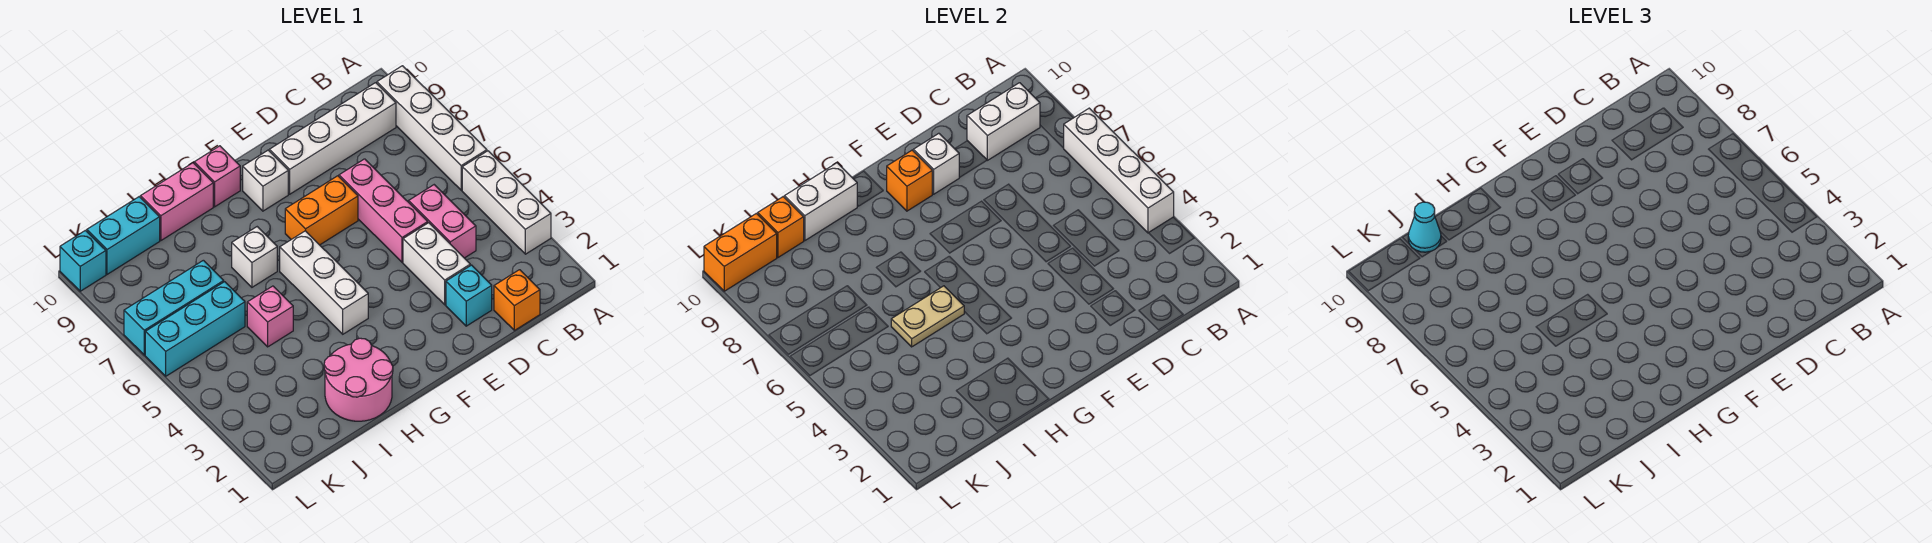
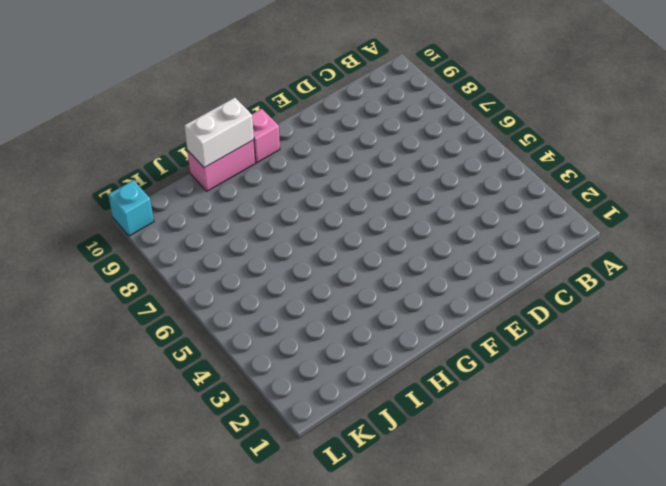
none -> white 1x3 brick [462,151,551,254]
none -> white 1x4 brick [377,66,487,190]
none -> white 1x4 brick [269,83,396,194]

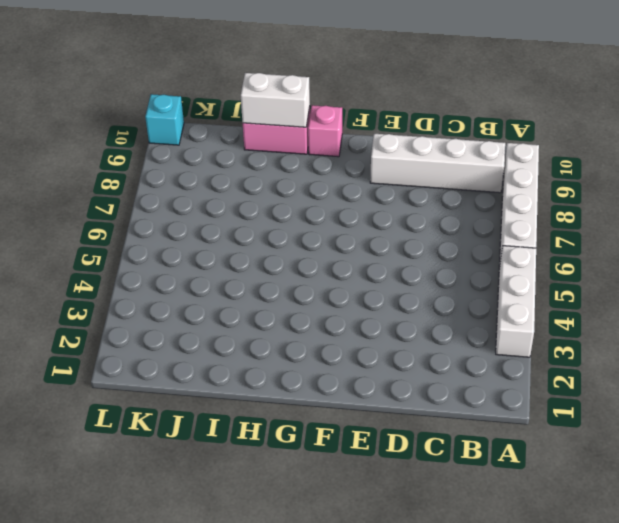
none -> orange 1x1 brick [494,270,540,330]
none -> pink 1x2 brick [409,185,476,258]
none -> cyan 1x1 brick [446,265,492,326]

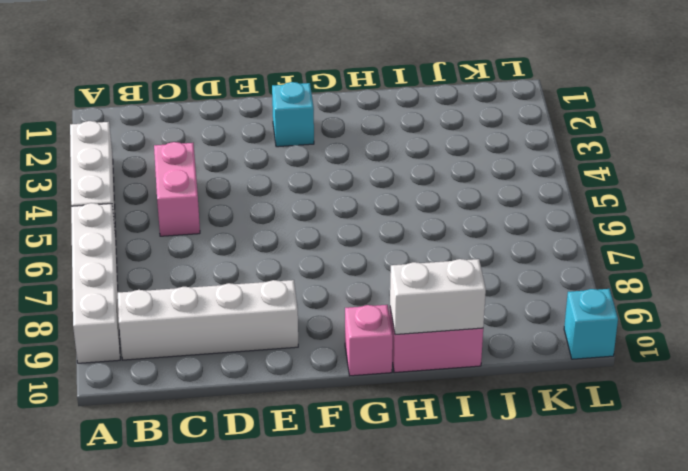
cyan 1x1 brick [272,82,314,147] -> cyan 1x1 brick moved to [446,265,492,326]
none -> orange 1x1 brick [494,270,540,330]
none -> white 1x2 brick [403,223,470,305]
none -> pink 1x3 brick [339,159,428,262]

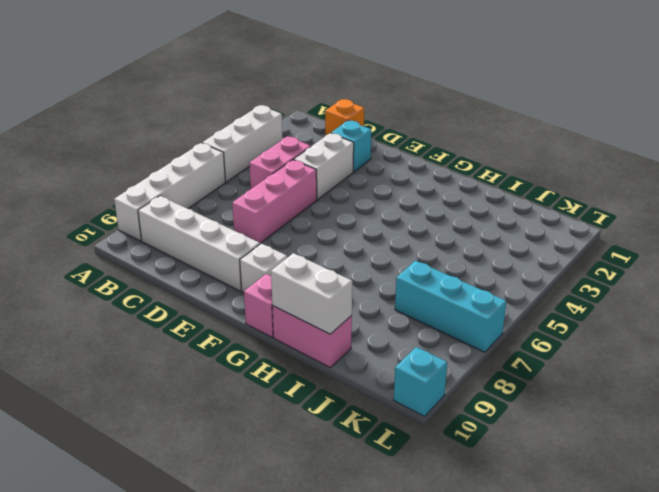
none -> orange 1x2 brick [285,176,358,245]
none -> white 1x3 brick [280,231,368,334]
none -> pink 2x2 round brick [324,338,393,421]

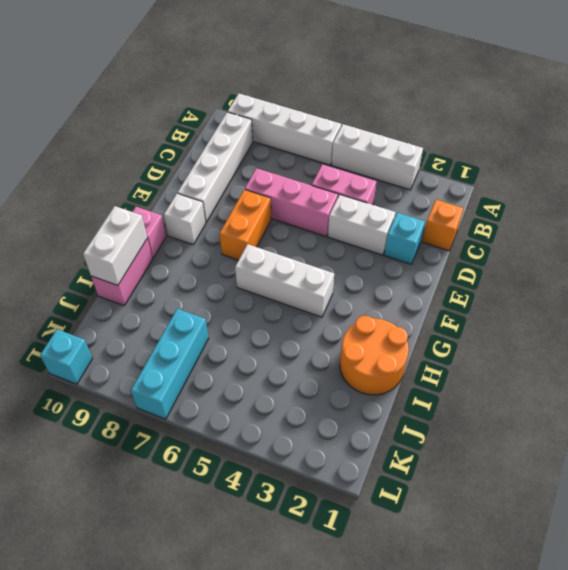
orange 2x2 round brick [340,316,409,395] -> pink 2x2 round brick [324,338,393,421]
none -> white 1x1 brick [232,227,277,287]
none -> pink 1x1 brick [247,286,293,347]
none -> cyan 1x3 brick [145,282,245,376]

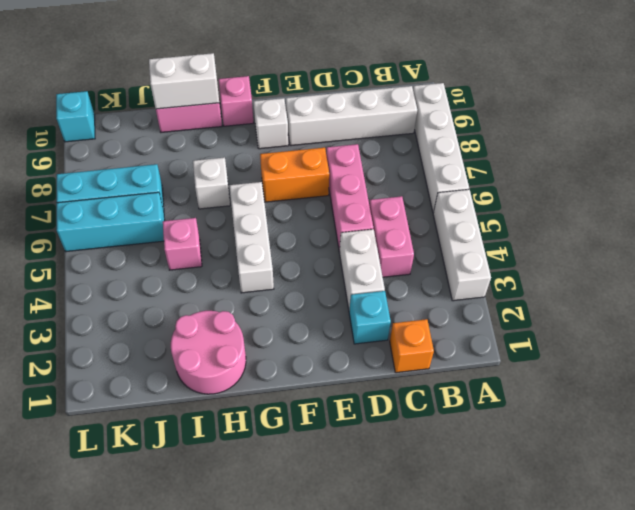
none -> cyan 1x2 brick [87,197,160,274]
none -> white 1x4 brick [1064,108,1174,233]
none -> white 1x2 brick [967,83,1040,160]

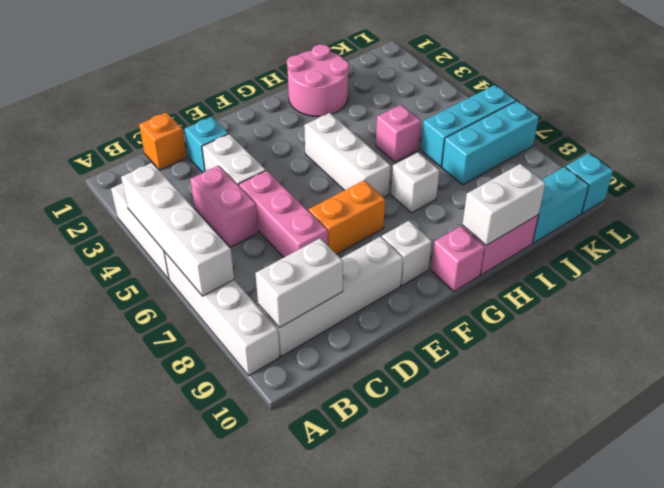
none -> white 1x1 brick [913,133,959,194]
none -> orange 1x1 brick [887,150,932,211]
none -> tan 1x2 plate [891,286,964,347]

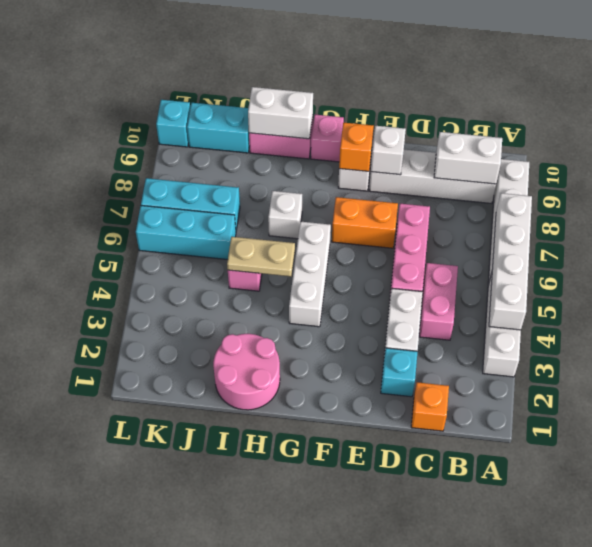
none -> orange 1x1 brick [758,197,804,257]
none -> orange 1x2 brick [704,213,777,291]
none -> cyan 1x1 cone [1408,202,1441,252]

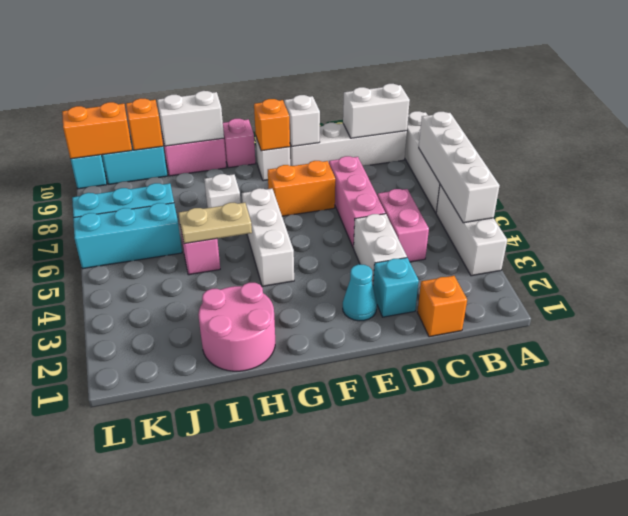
cyan 1x1 cone [343,264,377,321] -> cyan 1x1 cone moved to [1408,202,1441,252]

